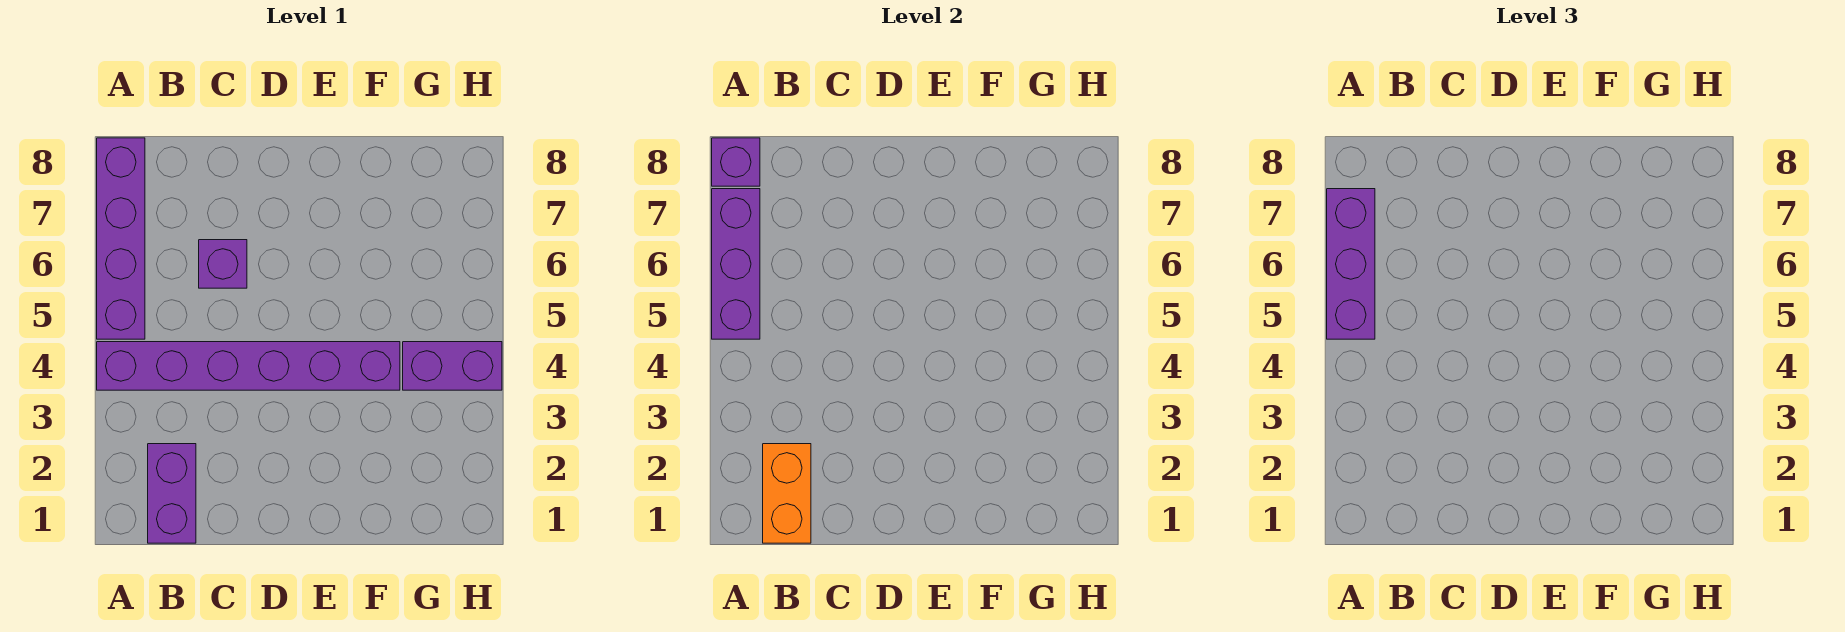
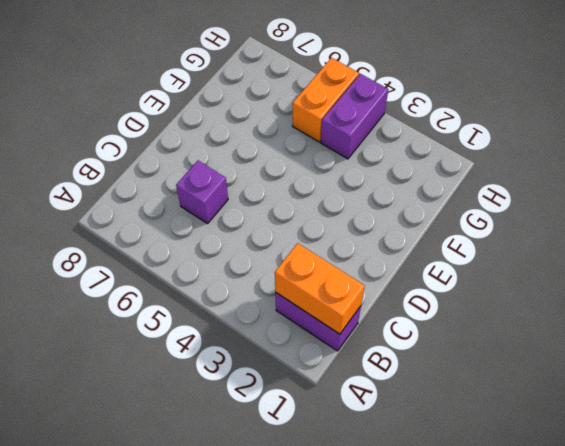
orange 1x2 brick [292,58,359,142] -> none
none -> purple 1x6 brick [97,342,400,390]
none -> purple 1x4 brick [97,138,145,339]

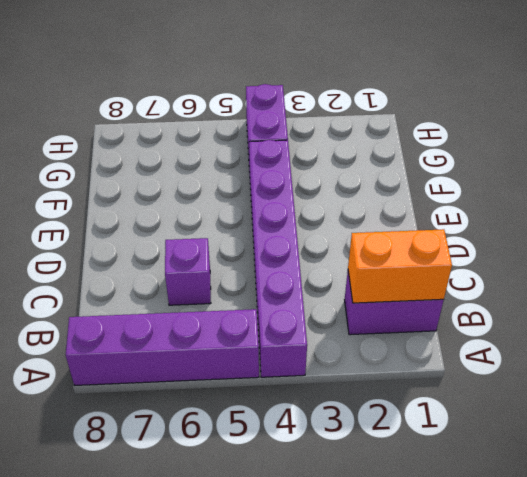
none -> purple 1x3 brick [712,189,760,339]
none -> purple 1x1 brick [712,138,760,186]

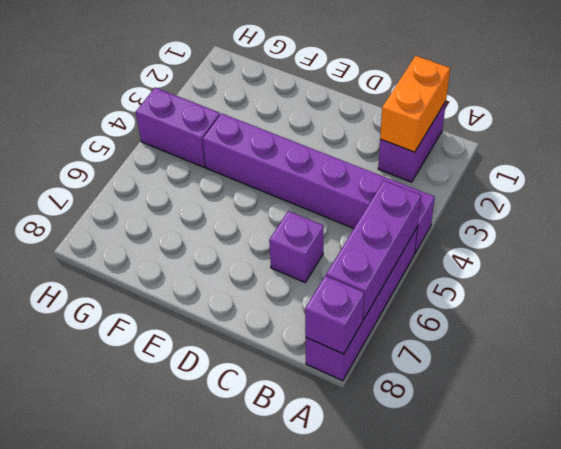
none -> purple 1x3 brick [1327,189,1375,339]

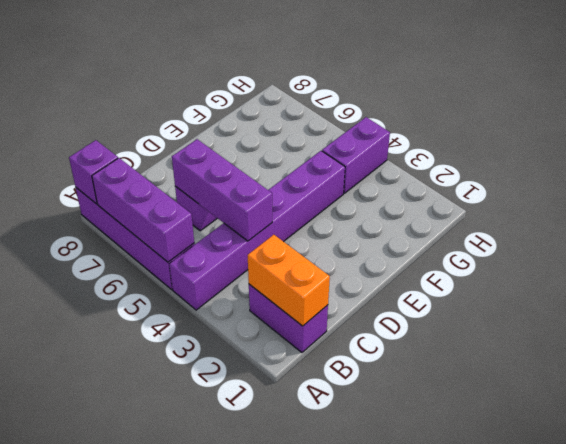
purple 1x3 brick [172,139,272,241] -> purple 1x3 brick moved to [1327,189,1375,339]

